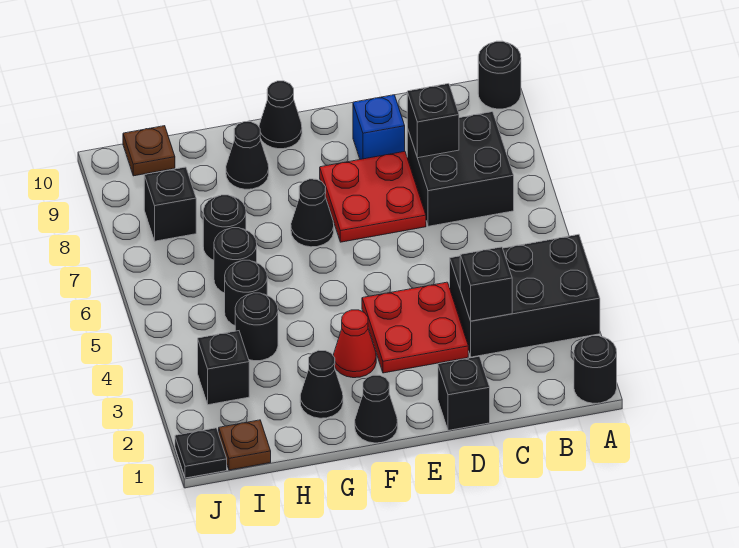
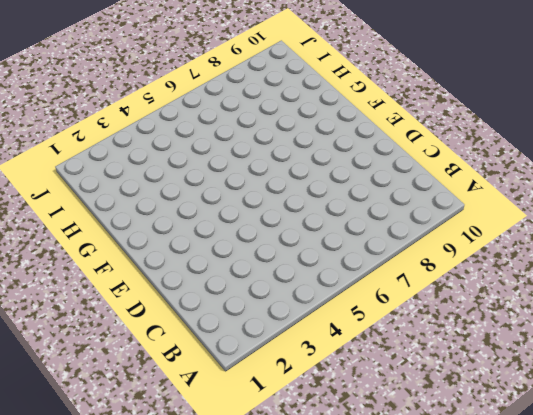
none -> black 1x1 round brick [574,336,617,403]
none -> black 2x3 brick [450,234,600,357]
none -> black 1x1 round brick [478,41,521,109]

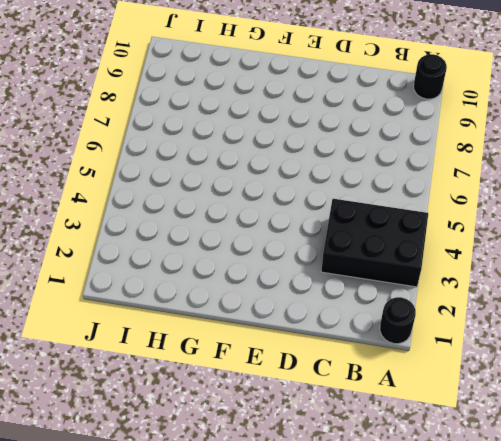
none -> black 2x2 brick [407,112,514,226]
none -> black 1x1 brick [438,356,490,430]
none -> red 2x2 plate [362,282,468,373]

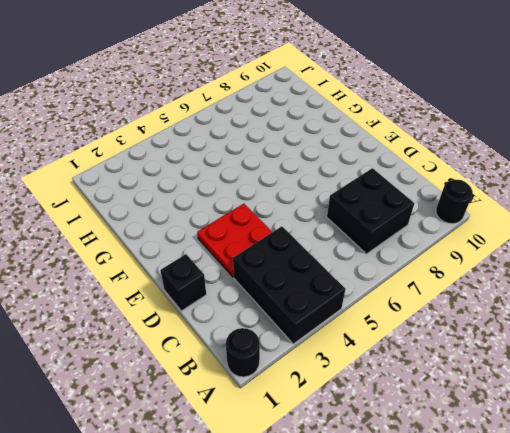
none -> red 2x2 plate [320,152,426,242]
none -> blue 1x1 brick [353,95,405,159]
none -> black 1x1 cone [355,375,398,443]

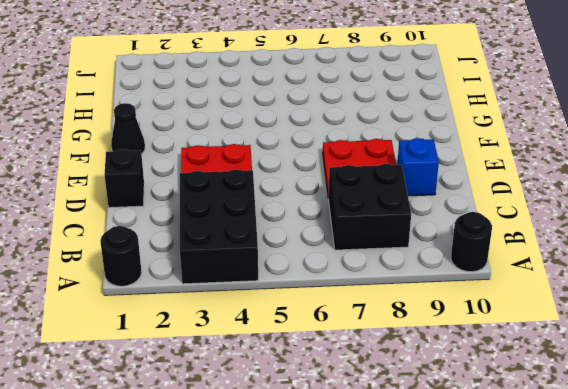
none -> red 1x1 cone [333,310,376,378]
none -> black 1x1 cone [291,179,334,247]
none -> black 1x1 cone [259,81,302,149]

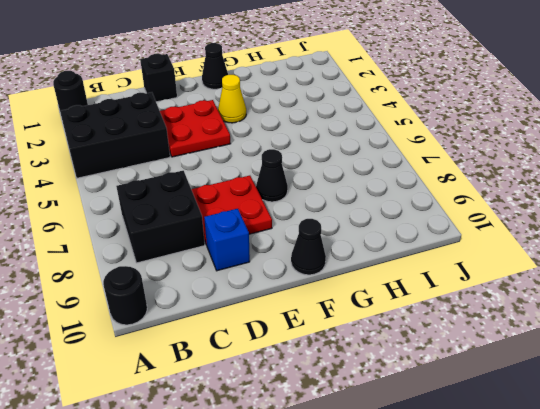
yellow 1x1 cone [218,75,246,123] -> red 1x1 cone [333,310,376,378]
none -> black 1x1 cone [300,350,343,418]
none -> black 1x1 cone [226,122,269,189]
none -> black 1x1 round brick [235,293,278,361]

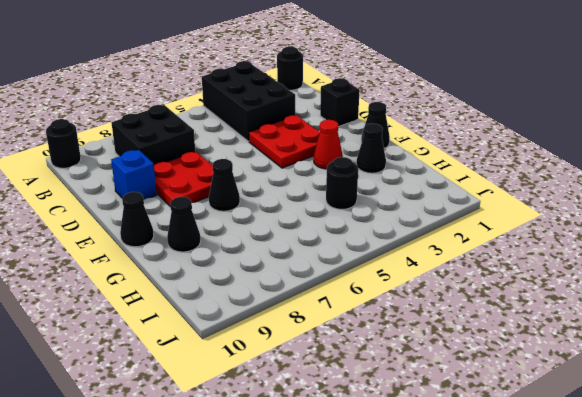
none -> black 1x1 round brick [225,260,267,325]
none -> black 1x1 round brick [214,228,257,293]
none -> black 1x1 round brick [203,195,246,260]

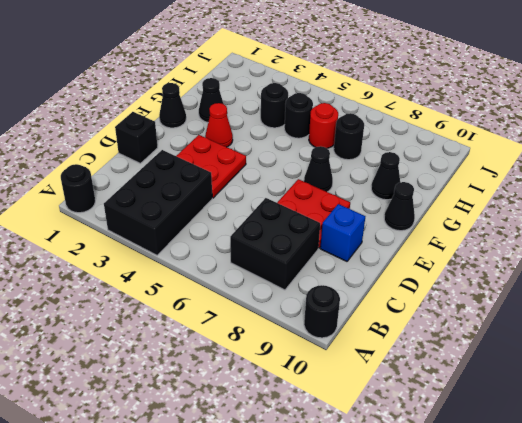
red 1x1 round brick [309,103,338,148] -> black 1x1 round brick [214,228,257,293]
none -> brown 1x1 plate [219,420,271,470]
none -> black 1x1 brick [198,331,249,405]
none -> black 1x1 brick [144,167,196,241]

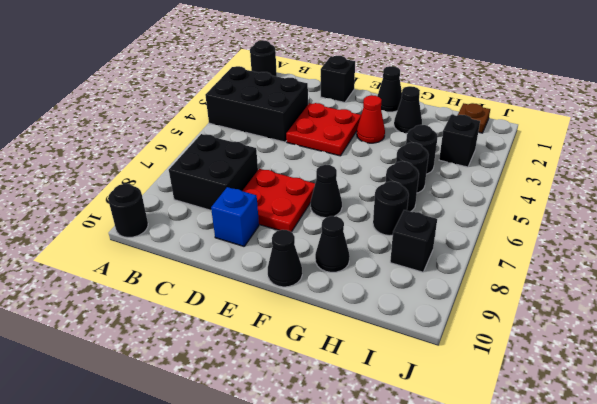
none -> brown 1x1 plate [123,126,175,176]
none -> black 1x1 plate [175,428,227,478]
none -> black 1x1 brick [460,247,512,321]

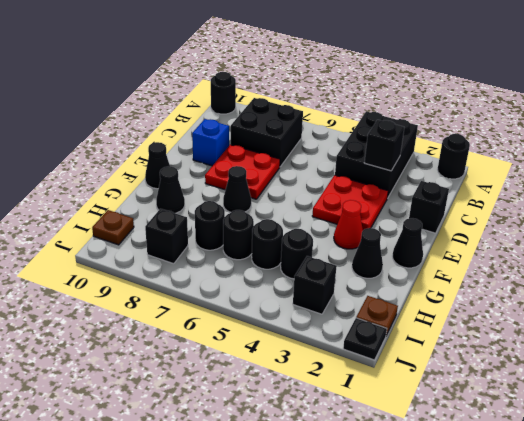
none -> black 1x1 brick [407,84,459,158]

